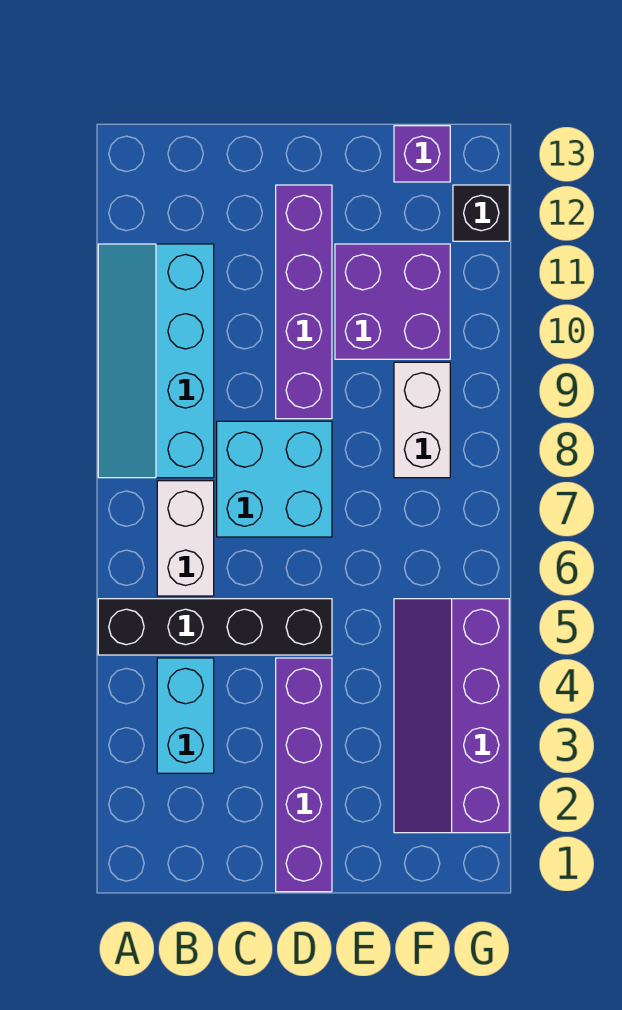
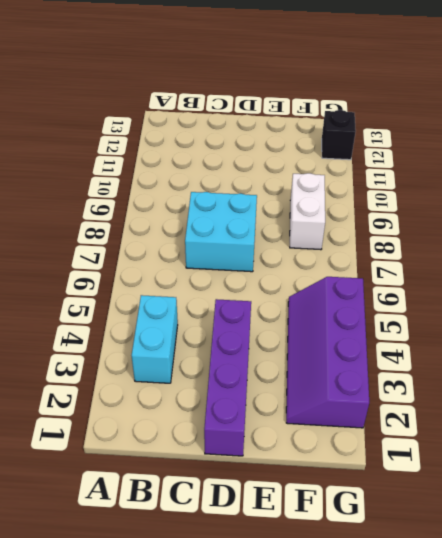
none -> black 1x4 brick [98,599,332,655]
none -> cyan 2x4 slope [98,244,214,478]
none -> white 1x2 brick [157,481,214,596]

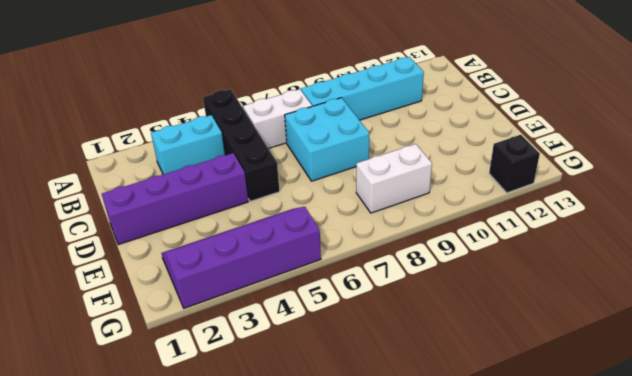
none -> purple 1x4 brick [276,185,332,419]
none -> purple 2x2 brick [335,244,450,359]
none -> purple 1x1 brick [394,126,450,182]

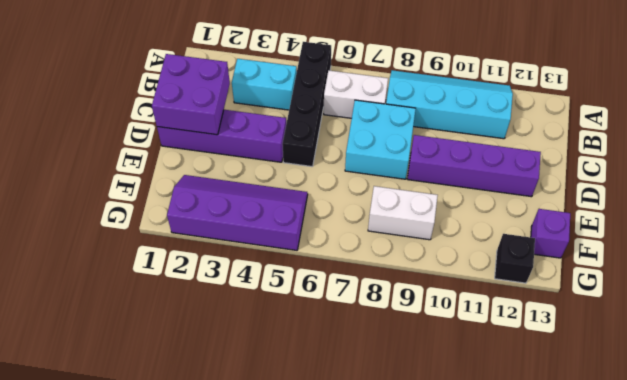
purple 2x2 brick [152,54,230,135] -> purple 2x2 brick moved to [335,244,450,359]

